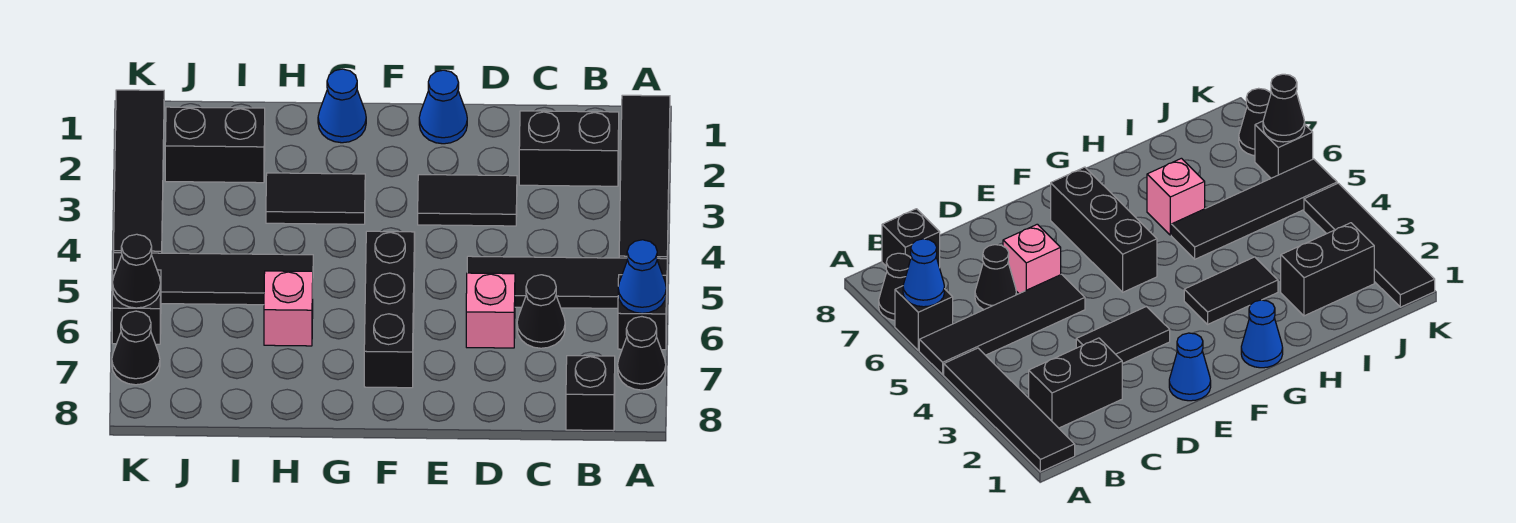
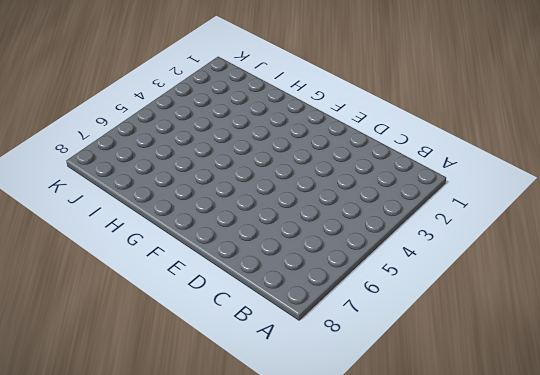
none -> black 1x4 tile [619,95,670,262]
none -> black 1x4 tile [467,256,667,308]
none -> black 1x1 brick [618,275,667,350]

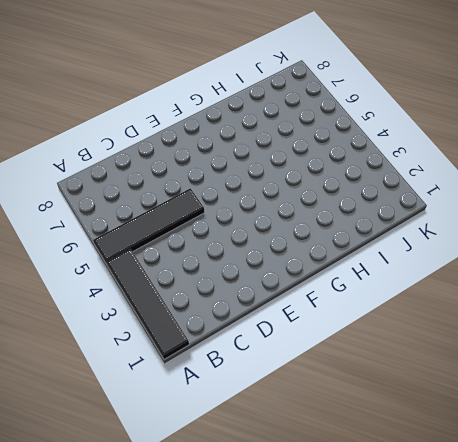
none -> black 1x1 brick [618,275,667,350]
none -> black 1x1 cone [618,317,666,390]
none -> black 1x2 brick [519,111,619,186]

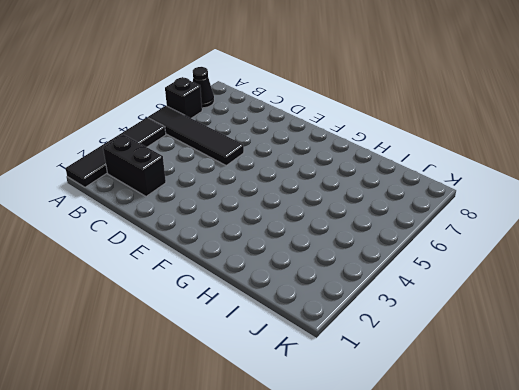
none -> black 1x1 brick [566,356,615,431]
none -> black 1x1 cone [517,275,565,348]
none -> black 1x2 tile [418,175,517,226]

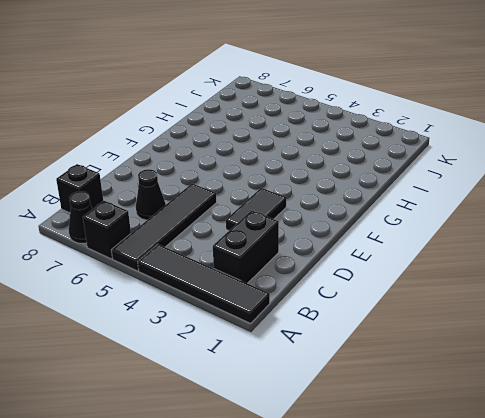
none -> pink 1x1 brick [466,273,515,348]
none -> blue 1x1 cone [419,70,467,144]
none -> black 1x3 brick [364,231,415,388]

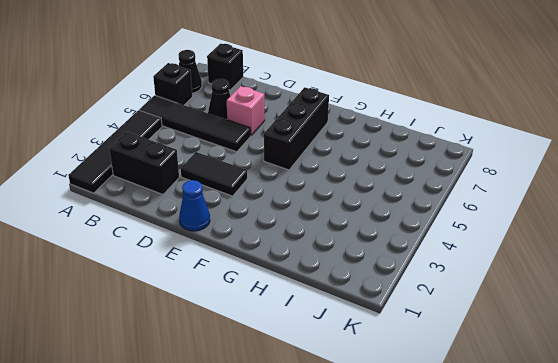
none -> blue 1x1 cone [318,69,366,143]
none -> black 1x2 tile [266,173,365,224]
none -> black 1x4 tile [113,253,313,305]

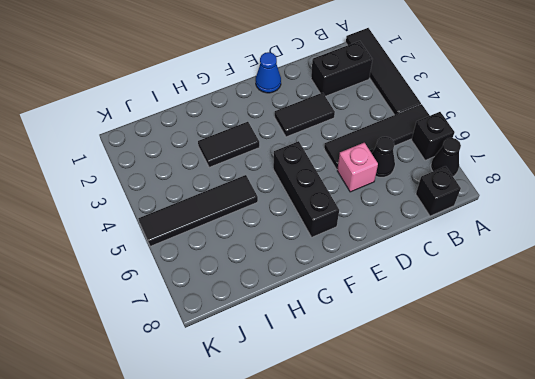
none -> blue 1x1 cone [318,69,366,143]
none -> pink 1x1 brick [264,271,313,346]
none -> black 1x2 brick [165,107,265,183]

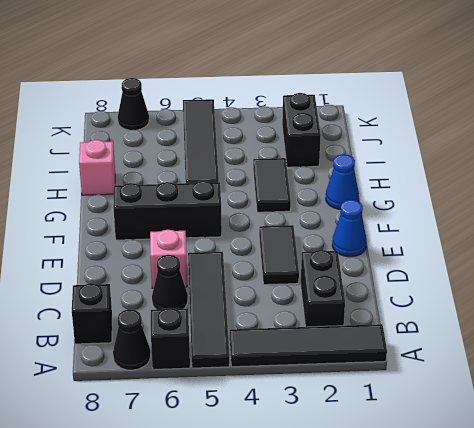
pink 1x1 brick [79,140,115,195] -> pink 1x1 brick moved to [264,271,313,346]
none -> black 1x4 tile [114,90,164,253]
none -> black 1x1 brick [112,269,161,344]
none -> blue 1x1 cone [618,240,666,313]

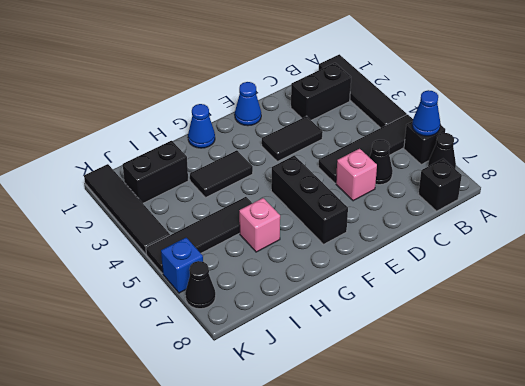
blue 1x1 brick [161,238,203,293] -> black 1x1 brick [112,269,161,344]
none -> black 1x1 cone [113,234,161,308]

